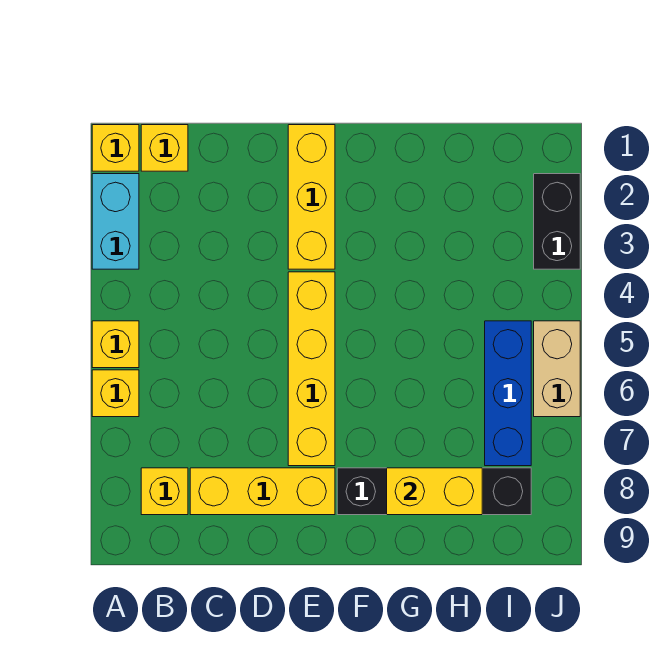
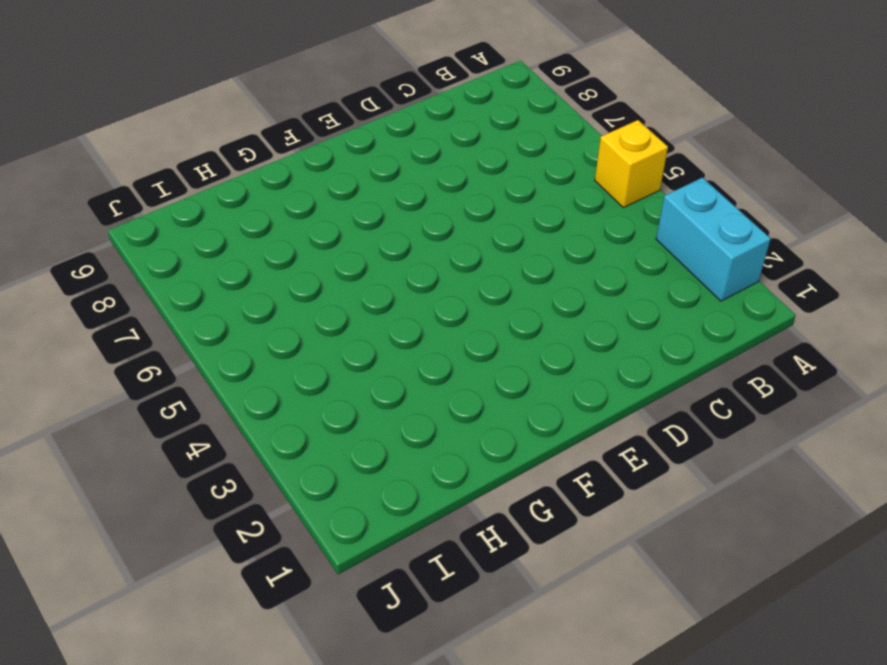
none -> yellow 1x1 brick [92,125,139,171]
none -> yellow 1x1 brick [92,370,139,417]
none -> yellow 1x1 brick [141,125,188,171]

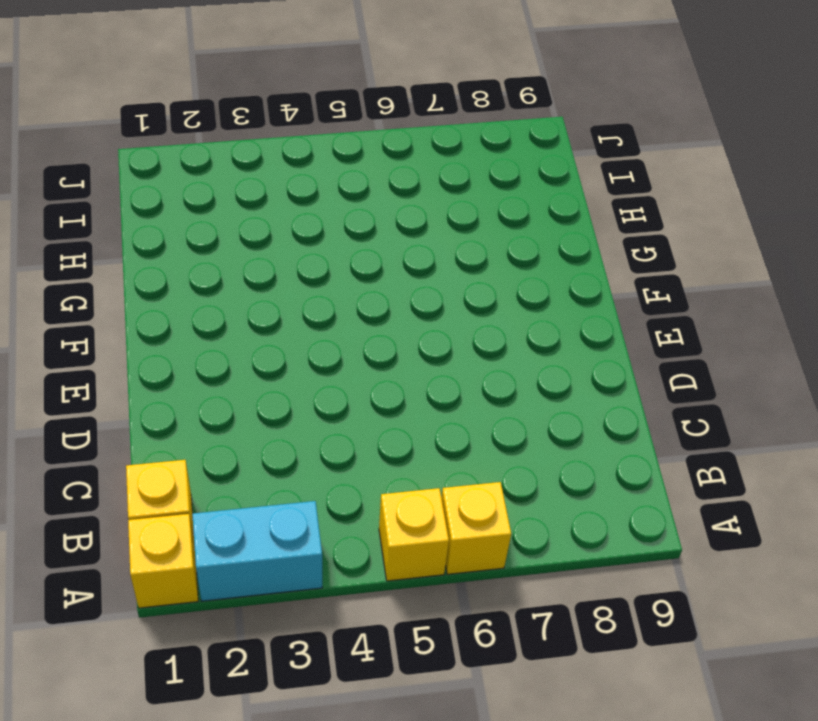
none -> yellow 1x1 brick [141,468,188,515]
none -> yellow 1x3 brick [190,468,335,515]
none -> yellow 1x3 brick [288,125,335,269]

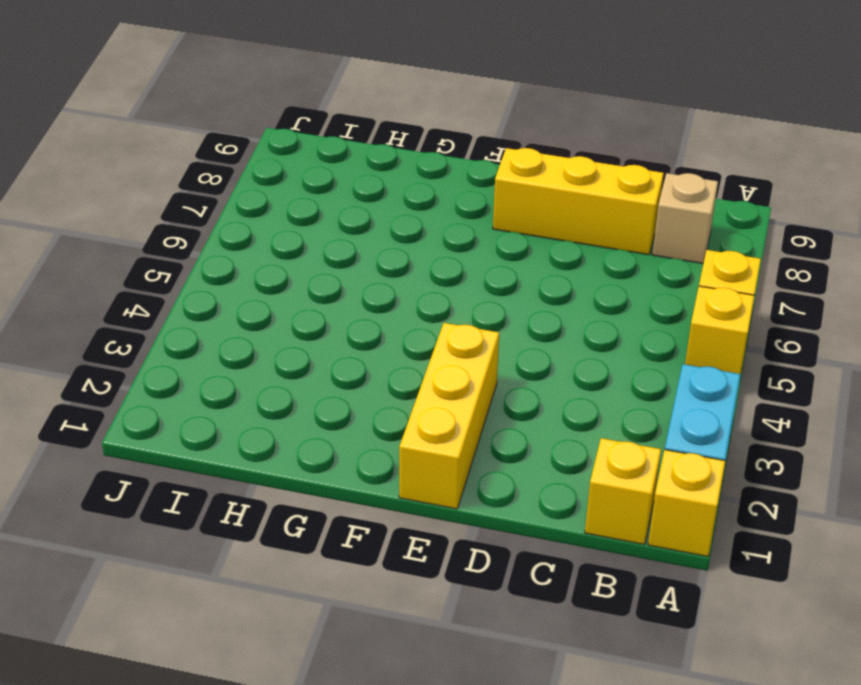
tan 1x1 brick [652,173,718,264] -> yellow 1x1 brick [141,468,188,515]
none -> yellow 1x4 brick [288,272,335,466]
none -> black 1x4 brick [337,468,531,515]
none -> blue 1x3 brick [485,321,531,466]

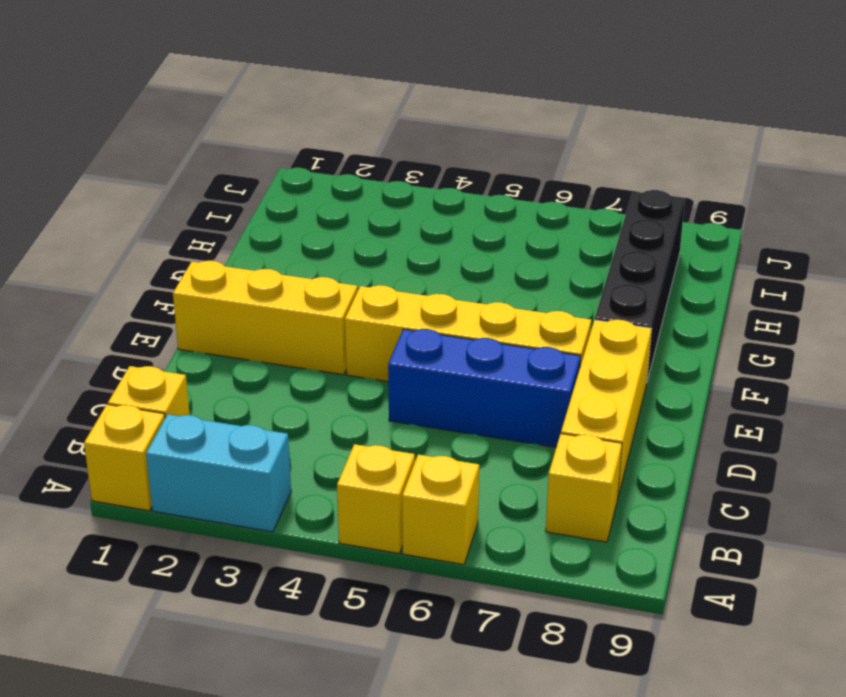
blue 1x3 brick [388,329,581,447] -> blue 1x3 brick moved to [485,321,531,466]
none -> black 1x2 brick [534,174,580,269]
none -> tan 1x2 brick [534,321,580,417]
none -> yellow 1x2 brick [387,468,482,515]

